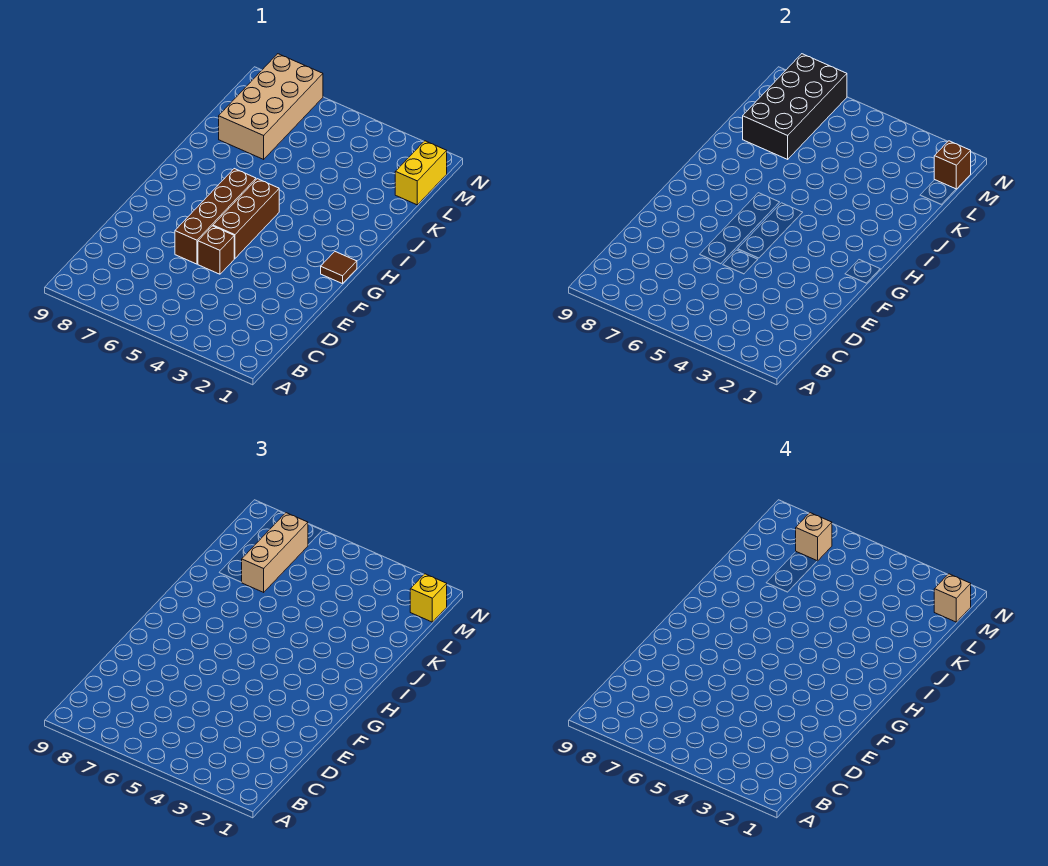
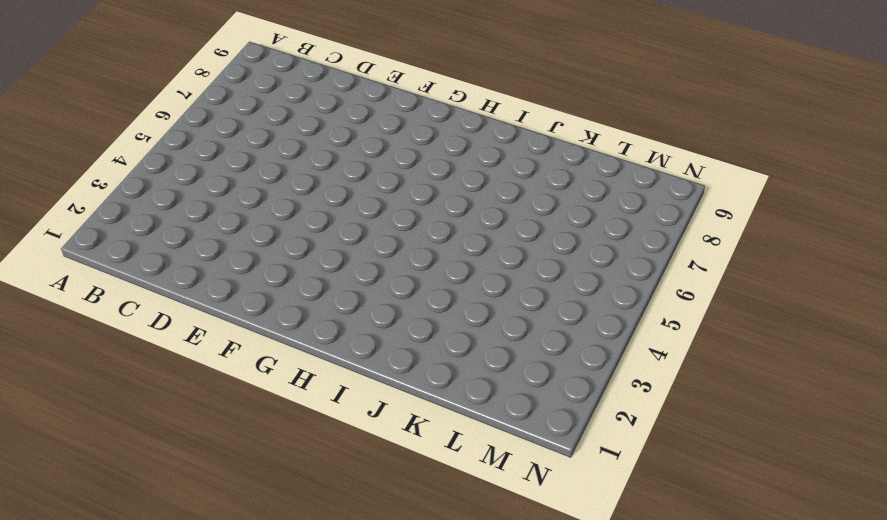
none -> brown 1x1 brick [198,226,234,274]
none -> brown 1x4 brick [175,169,256,264]
none -> brown 1x3 brick [213,179,279,259]

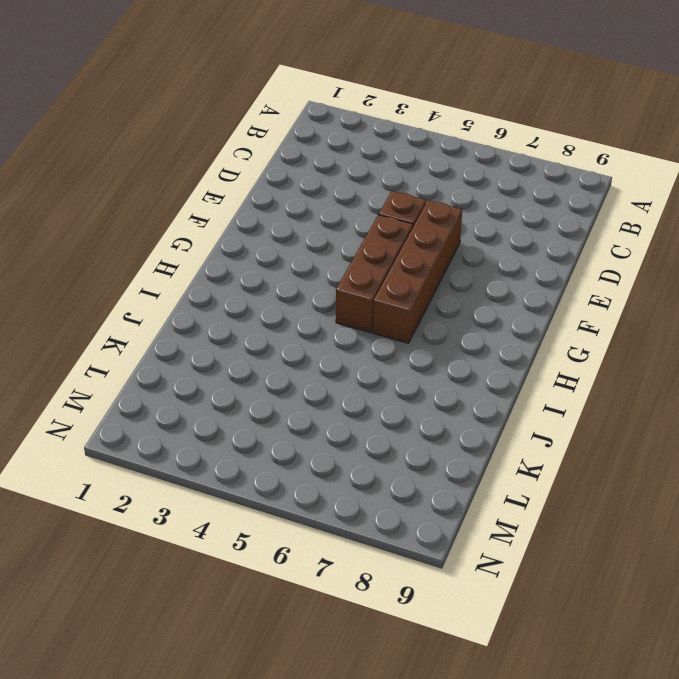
none -> brown 1x1 tile [321,252,357,284]
none -> tan 2x4 brick [219,54,323,159]
none -> yellow 1x2 brick [395,141,447,205]

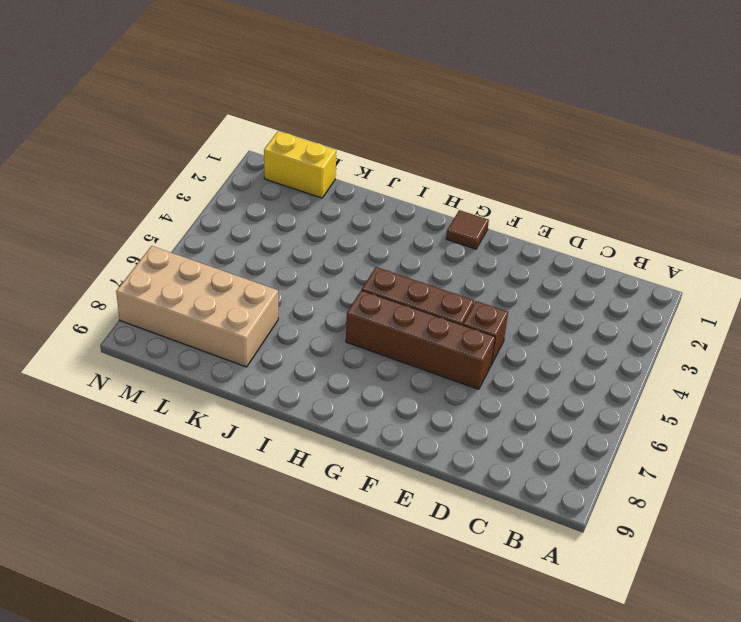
none -> black 2x4 brick [743,54,847,159]
none -> brown 1x1 brick [934,141,971,189]
none -> tan 1x3 brick [241,513,308,592]

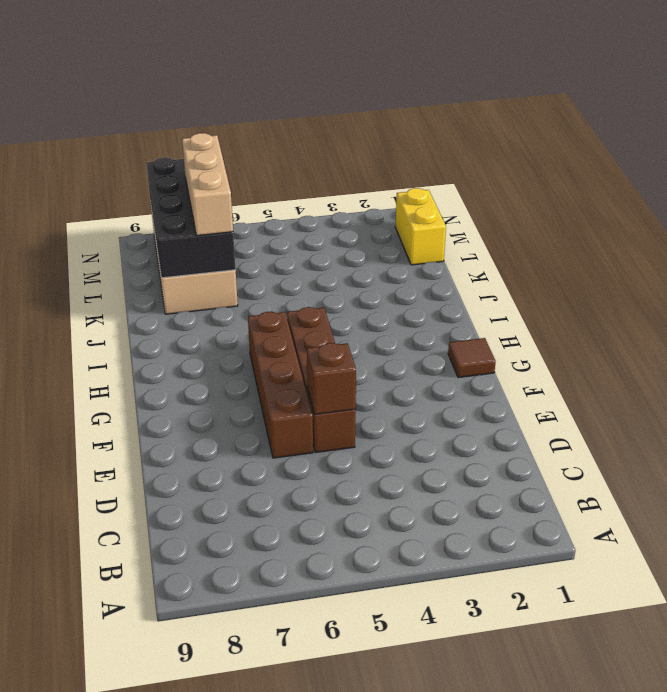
brown 1x1 brick [307,343,356,414] -> brown 1x1 brick moved to [934,141,971,189]
none -> yellow 1x1 brick [410,574,447,622]
none -> tan 1x1 brick [934,574,971,622]
none -> tan 1x1 brick [796,513,832,561]

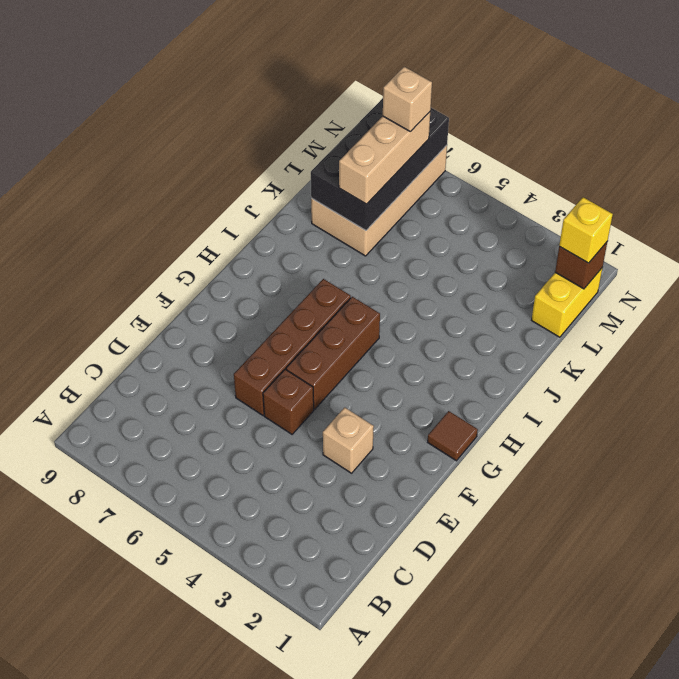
tan 1x1 brick [323,407,374,473] -> tan 1x1 brick moved to [934,574,971,622]

